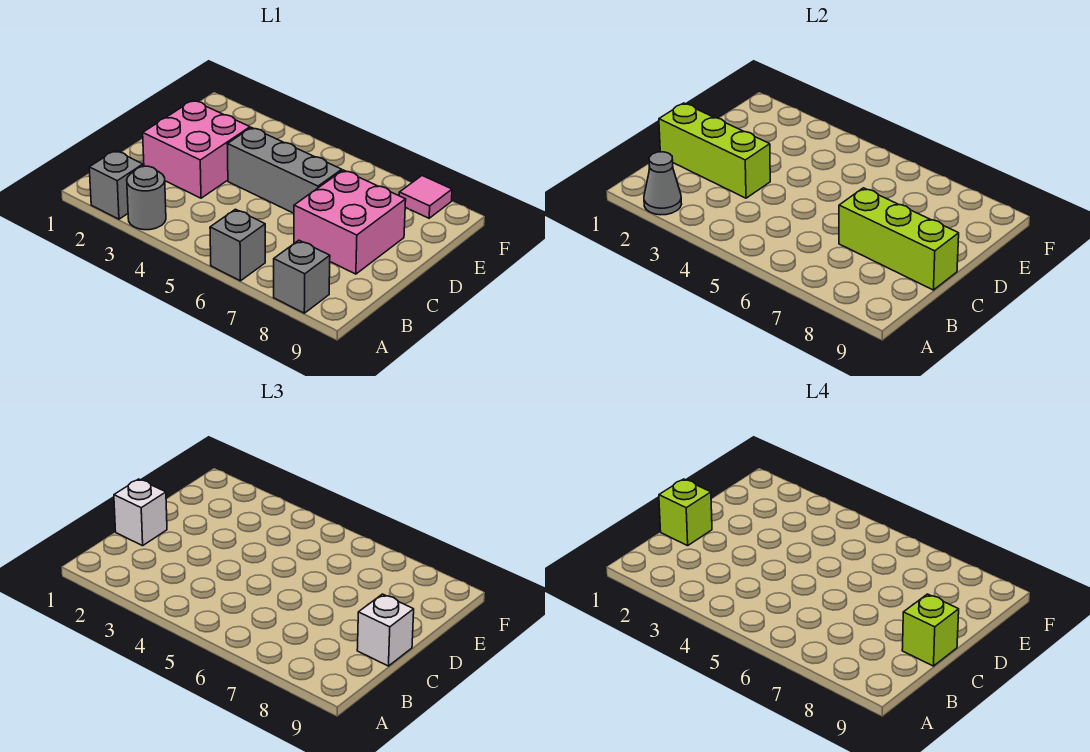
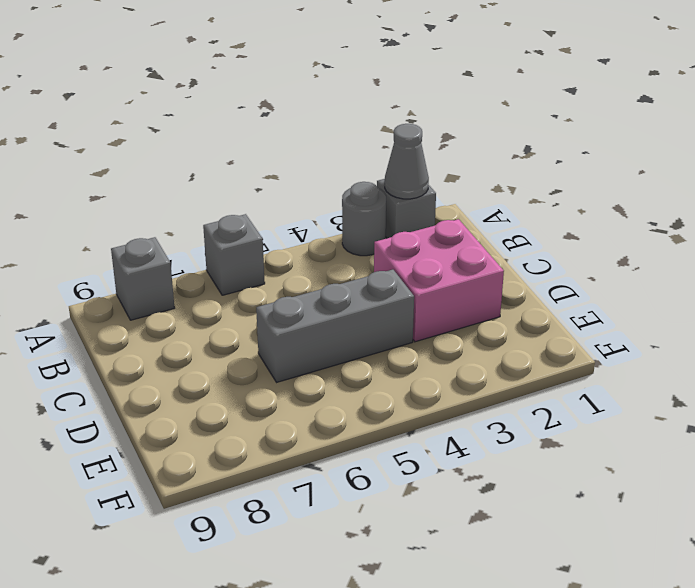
none -> pink 2x2 brick [294,170,406,274]
none -> pink 1x1 tile [399,176,452,218]
none -> lime 1x3 brick [659,103,770,198]

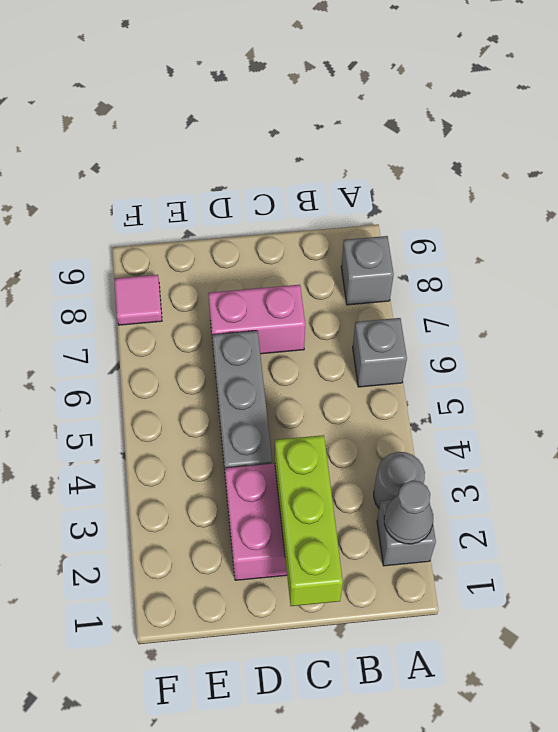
pink 1x2 brick [208,285,305,354] -> pink 2x2 brick [294,170,406,274]
none -> lime 1x3 brick [839,188,959,290]
none -> white 1x1 brick [114,479,167,546]
none -> white 1x1 brick [357,594,414,666]

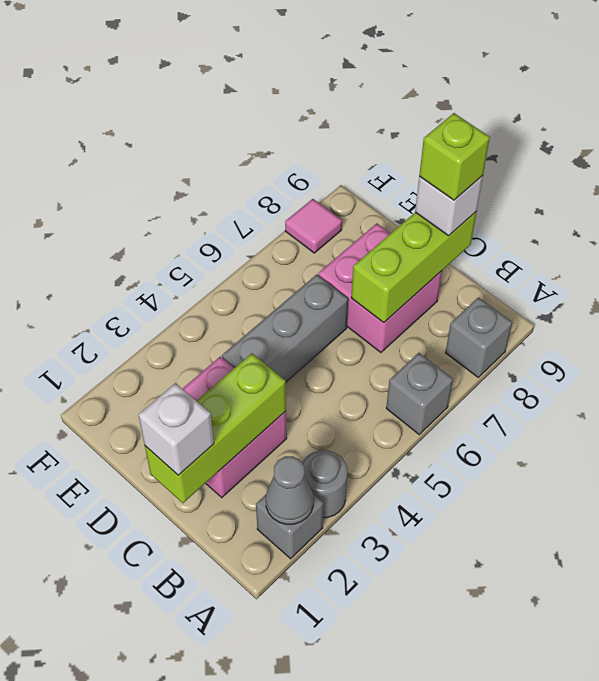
none -> lime 1x1 brick [659,479,712,546]

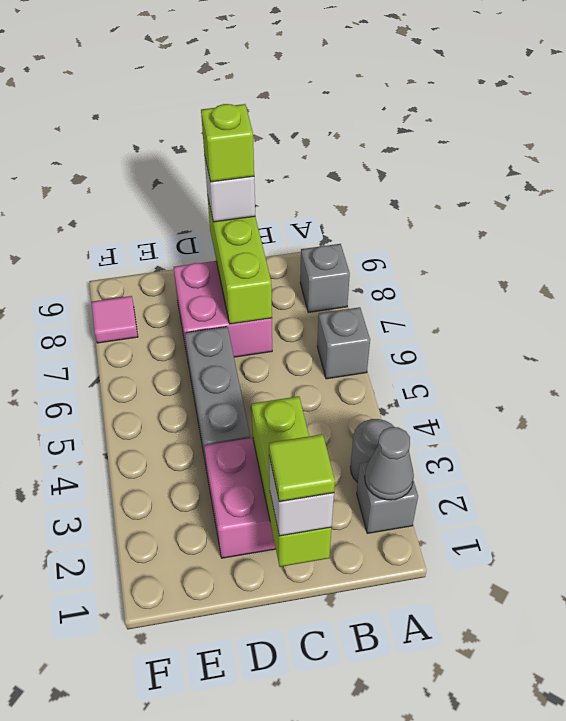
lime 1x1 tile [269,434,335,502] -> lime 1x1 brick [659,479,712,546]

